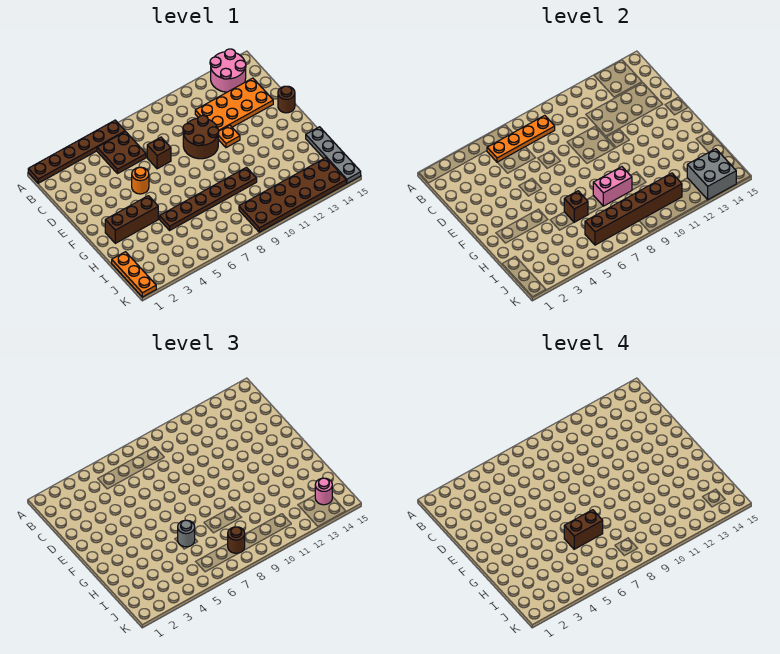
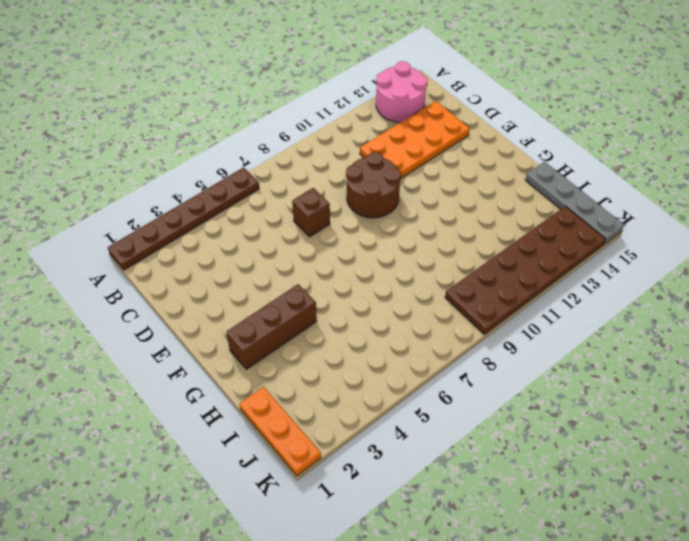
none -> brown 2x2 plate [97,132,146,174]
none -> orange 1x1 round brick [132,167,149,194]
none -> orange 1x1 plate [218,125,240,148]

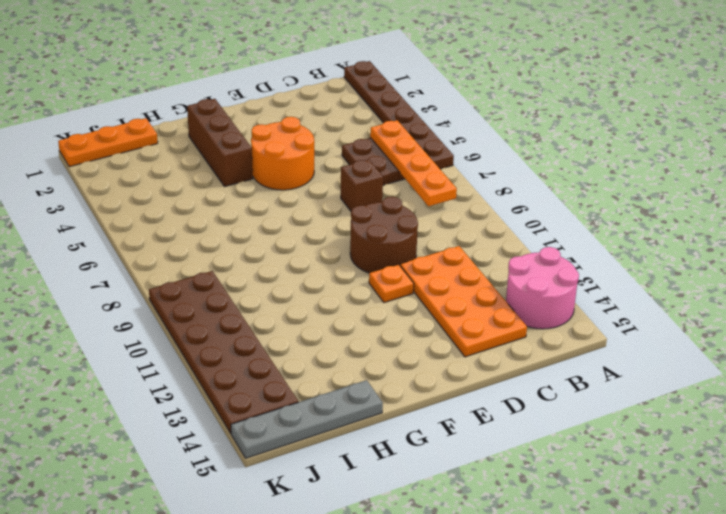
orange 2x2 round brick [251,117,314,190] -> orange 1x1 round brick [132,167,149,194]
none -> brown 1x1 round brick [278,86,295,113]
none -> brown 1x6 plate [160,167,257,230]
none -> brown 1x1 brick [564,191,588,222]

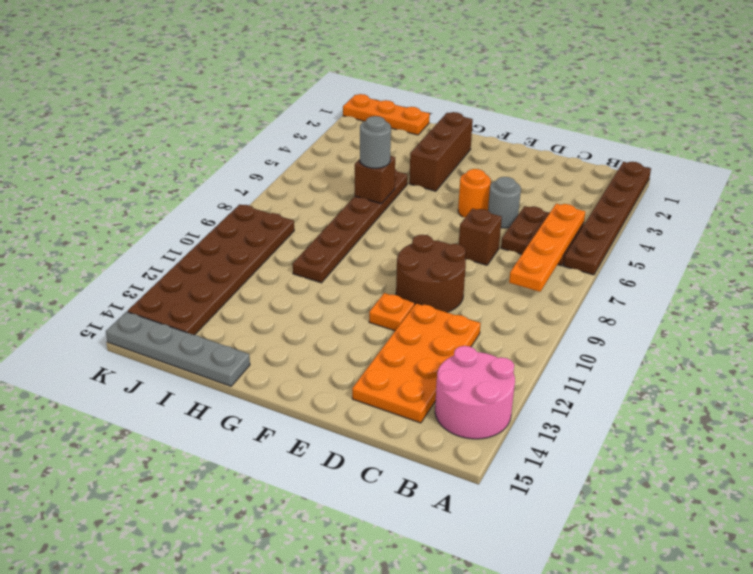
grey 1x1 round brick [488,177,521,228] -> none
none -> brown 1x1 round brick [278,86,295,113]
none -> pink 1x2 brick [593,167,632,206]
none -> brown 1x6 brick [585,173,682,245]

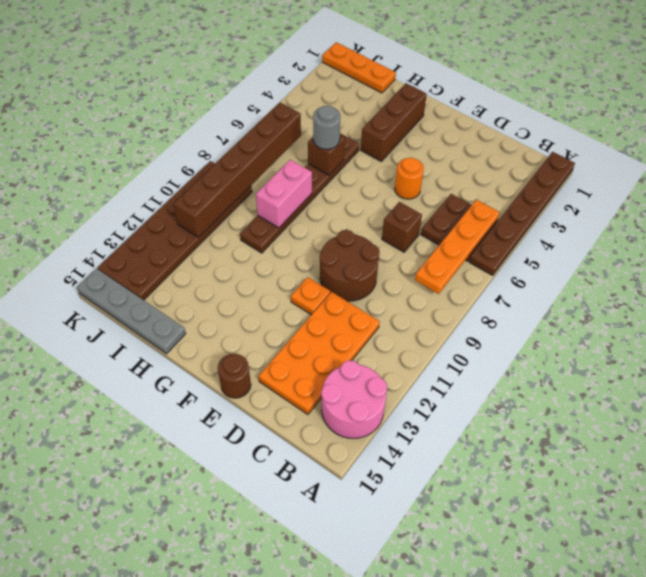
none -> grey 2x2 brick [687,149,736,200]
none -> brown 1x1 round brick [228,527,245,553]
none -> pink 1x1 round brick [315,478,332,505]

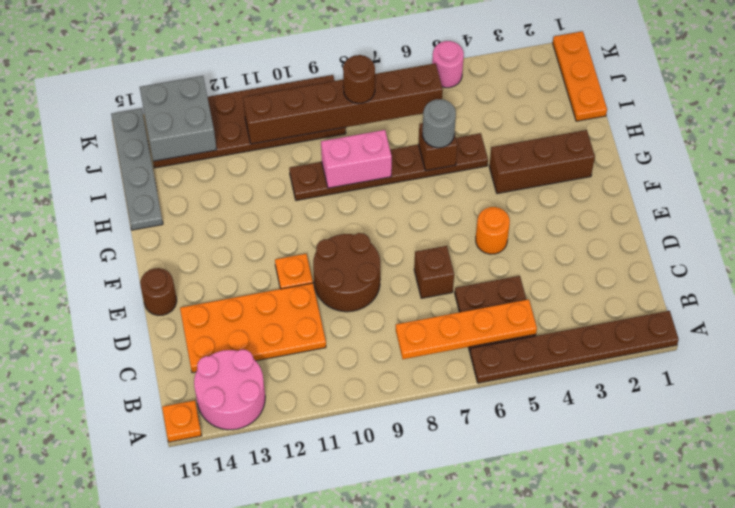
orange 1x1 plate [162,400,202,442] -> none
pink 1x1 round brick [432,41,464,88] -> pink 1x1 round brick moved to [315,478,332,505]
none -> brown 1x2 brick [564,510,603,549]

